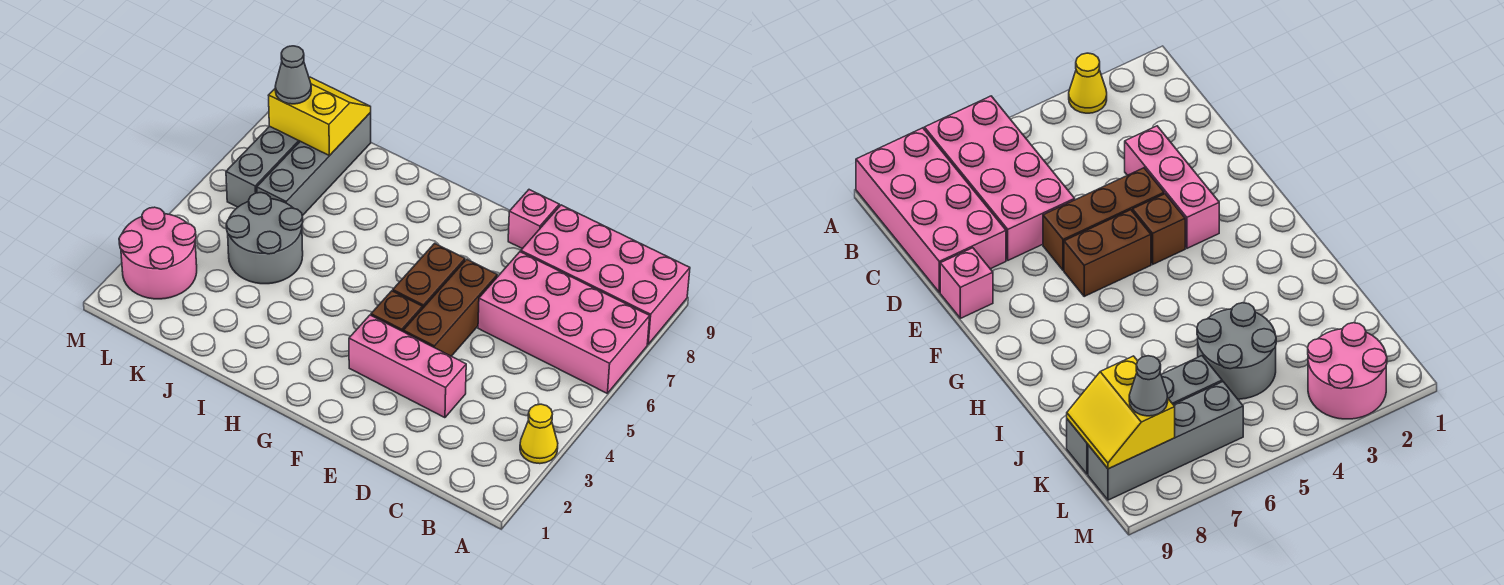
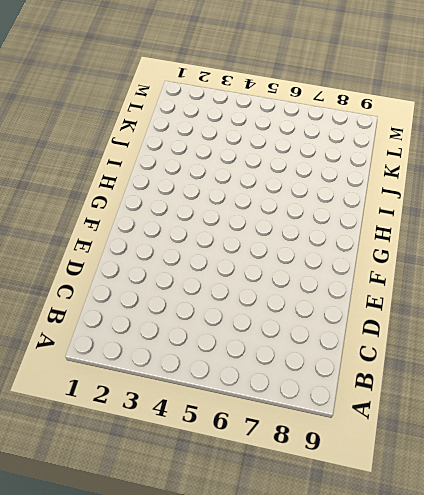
none -> yellow 1x1 cone [520,404,558,464]
none -> pink 2x4 brick [478,252,650,393]
none -> pink 2x4 brick [521,205,690,344]

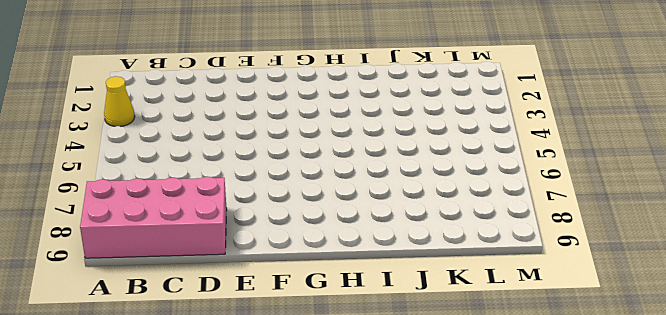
none -> pink 2x4 brick [478,252,650,393]
none -> pink 1x3 brick [349,315,466,418]
none -> brown 1x3 brick [403,259,497,356]

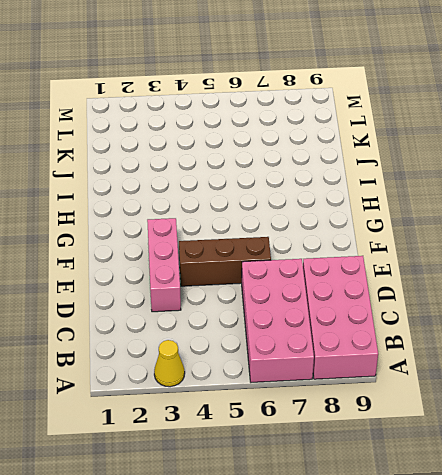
none -> pink 1x1 brick [508,190,559,249]
none -> brown 1x1 brick [371,291,422,331]
none -> brown 1x2 brick [393,243,465,309]

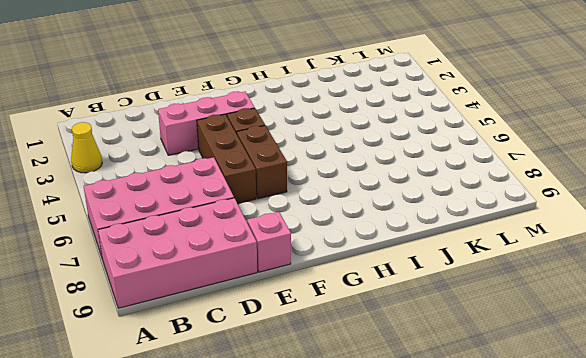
none -> grey 2x2 round brick [226,193,303,284]
none -> grey 1x4 brick [257,113,371,216]
none -> pink 2x2 round brick [119,207,197,299]

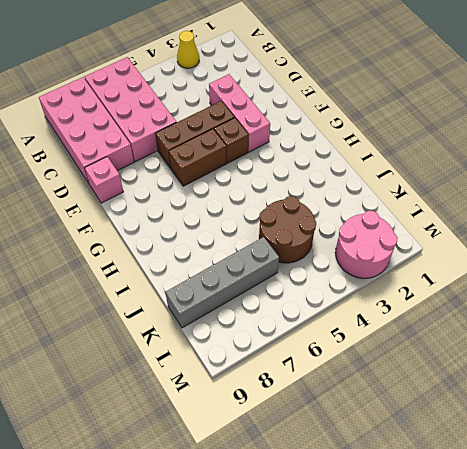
brown 2x2 round brick [259,196,316,263] -> grey 2x2 round brick [226,193,303,284]
none -> grey 1x4 brick [226,126,300,207]
none -> yellow 2x2 slope [268,77,371,156]
none -> grey 1x1 cone [275,46,311,104]

